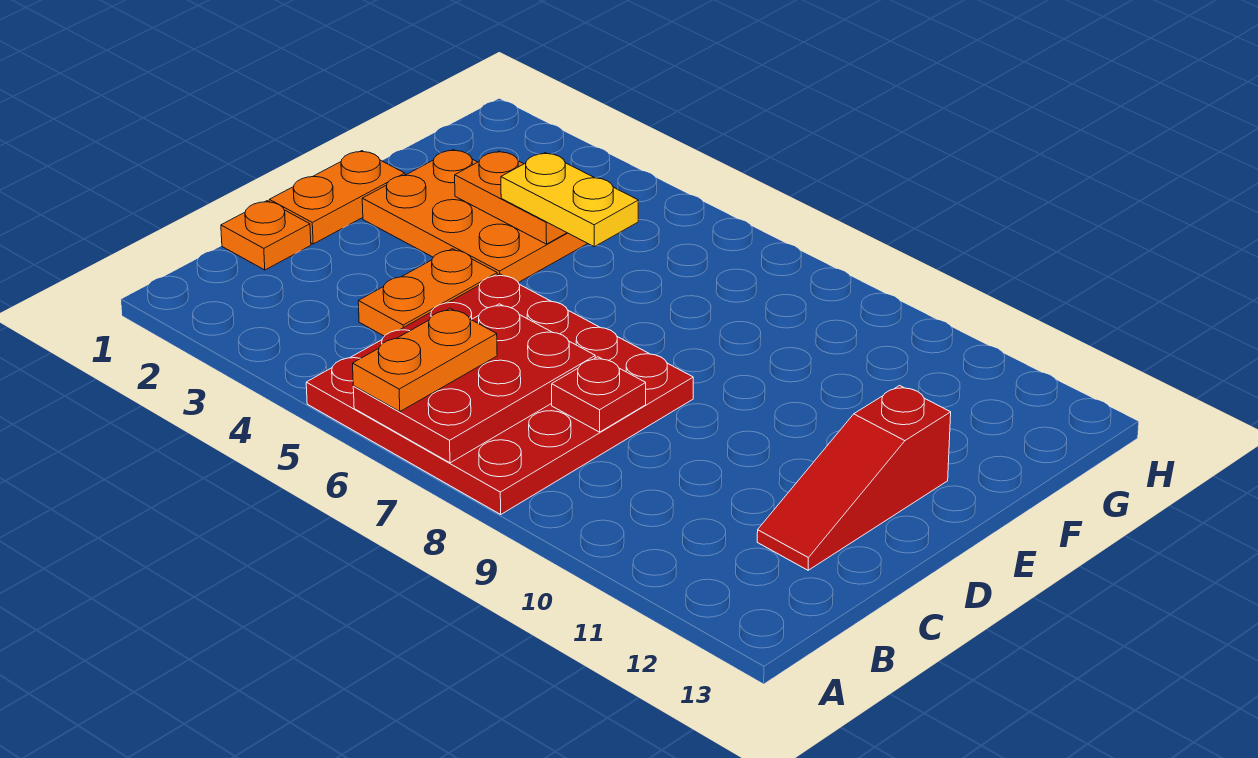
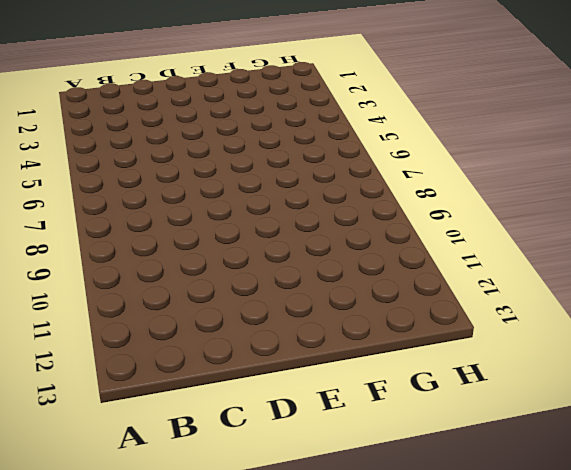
none -> red 4x4 plate [306,274,693,514]
none -> orange 1x1 plate [221,201,311,270]

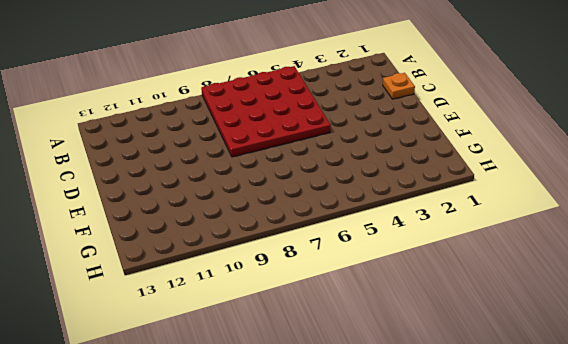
none -> orange 1x2 plate [358,249,497,336]
none -> red 1x3 slope [757,386,951,570]

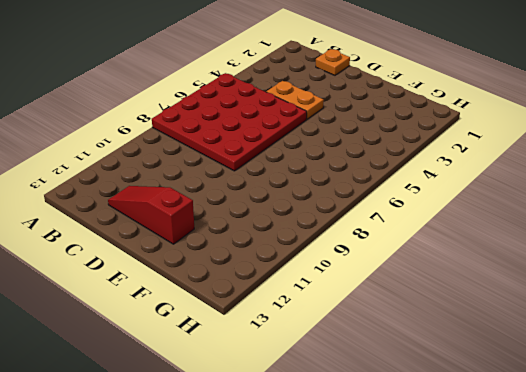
none -> orange 1x2 plate [269,151,405,244]
none -> orange 2x3 plate [362,150,587,283]

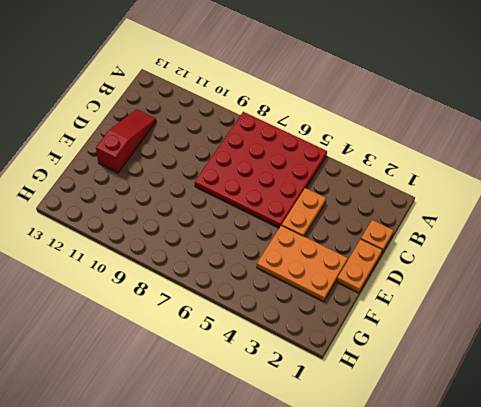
none -> red 2x3 plate [353,304,595,463]
none -> red 1x1 plate [552,357,646,432]

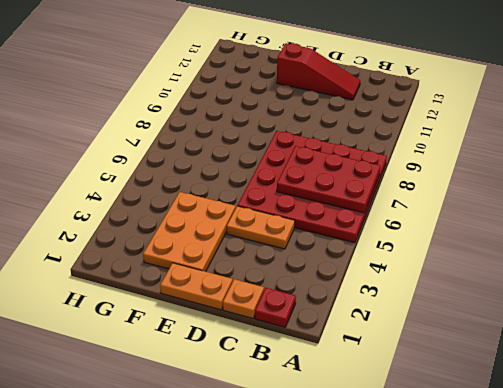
red 1x1 plate [255,288,296,327] -> red 1x1 plate moved to [552,357,646,432]
none -> orange 1x2 plate [455,151,567,244]
none -> orange 1x2 plate [353,308,497,412]

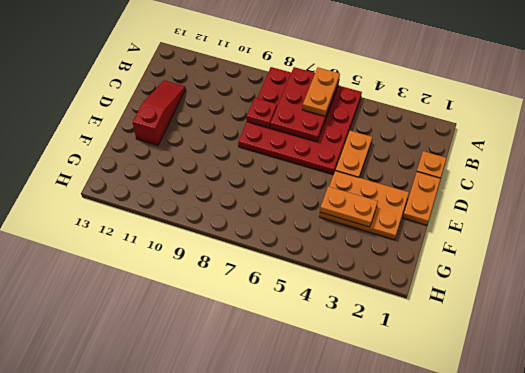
none -> yellow 1x2 plate [501,153,638,247]

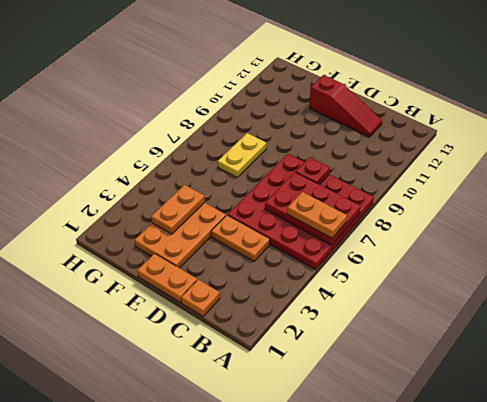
yellow 1x2 plate [218,133,266,177] -> yellow 1x2 plate moved to [501,153,638,247]

